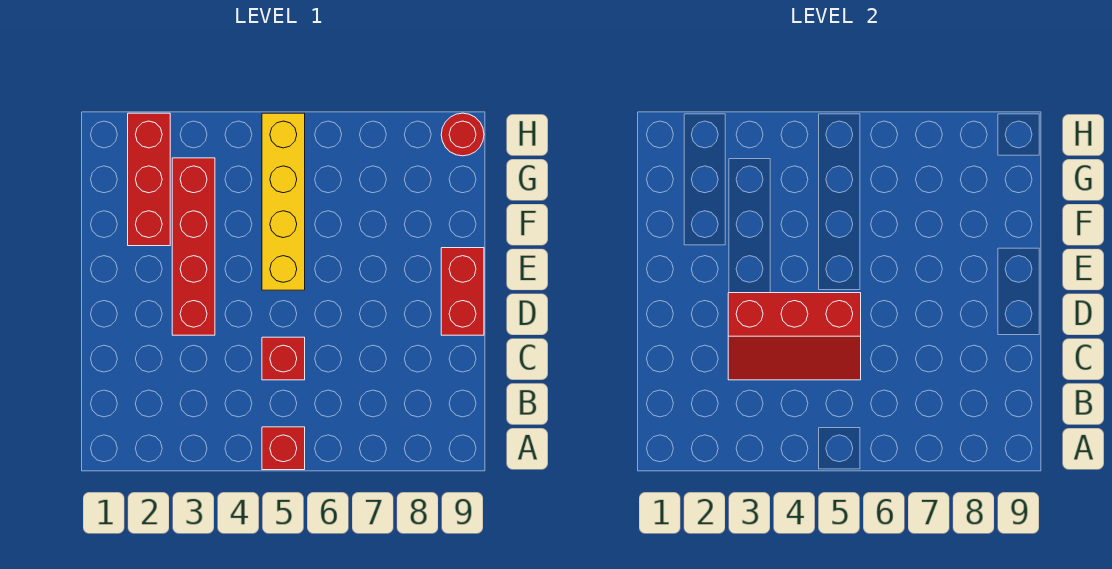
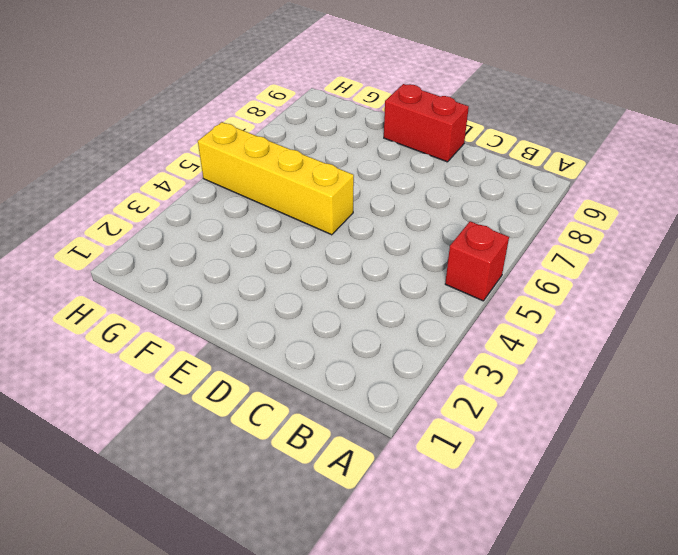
none -> red 1x1 brick [262,337,305,380]
none -> red 1x4 brick [172,158,215,335]

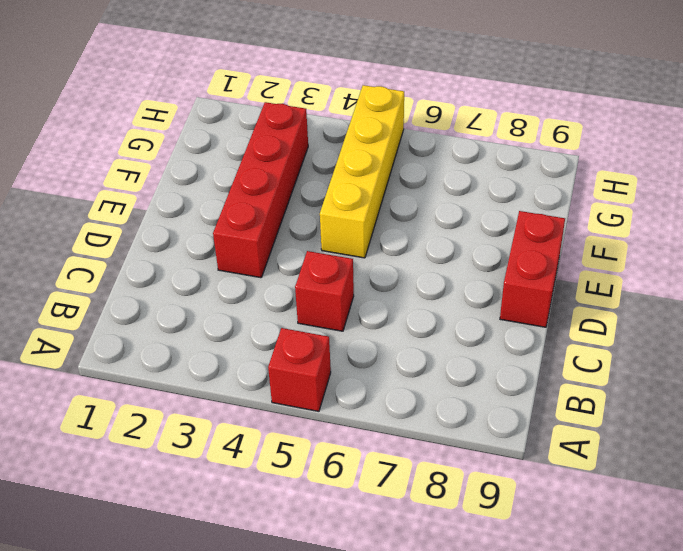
none -> red 1x3 brick [128,113,170,246]
none -> red 1x1 round brick [441,113,484,156]

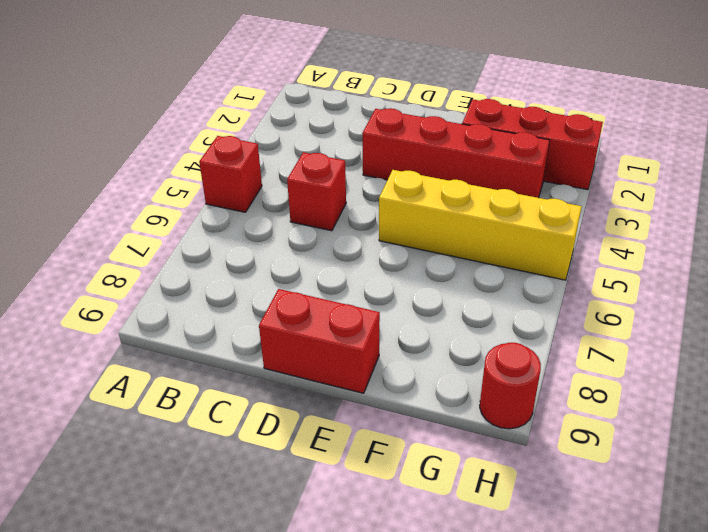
none -> red 2x3 slope [728,293,861,380]

